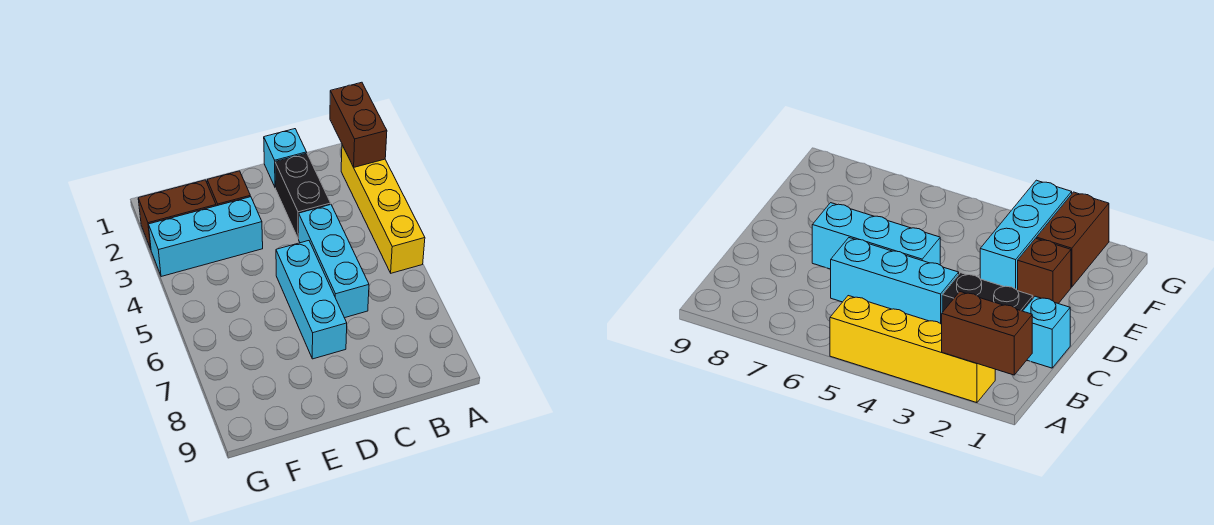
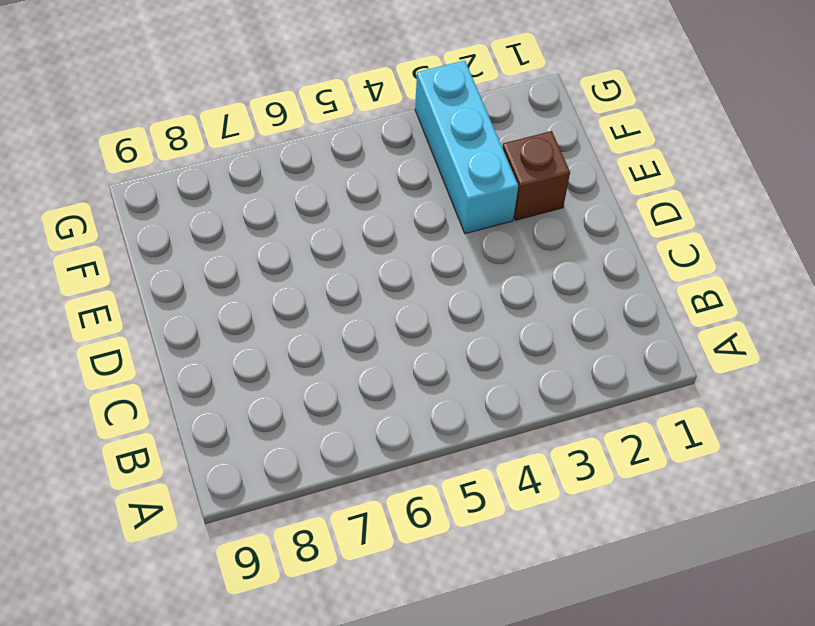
none -> yellow 1x4 brick [341,145,425,273]
none -> cyan 1x1 brick [264,129,307,188]

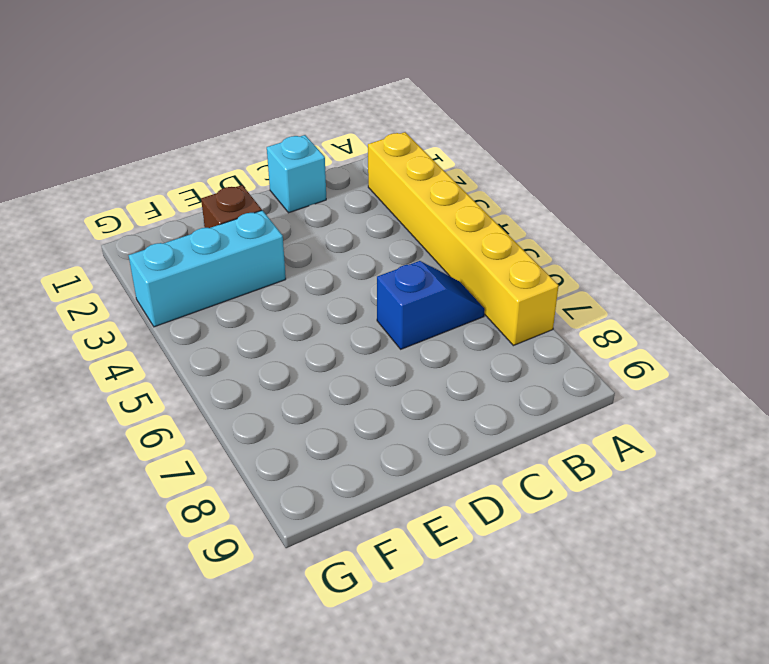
yellow 1x6 brick [368,132,559,346] -> yellow 1x4 brick [341,145,425,273]
blue 1x2 slope [377,261,485,349] -> cyan 1x3 brick [299,205,369,318]
none -> black 1x2 brick [275,153,331,239]
none -> cyan 1x3 brick [276,241,347,359]

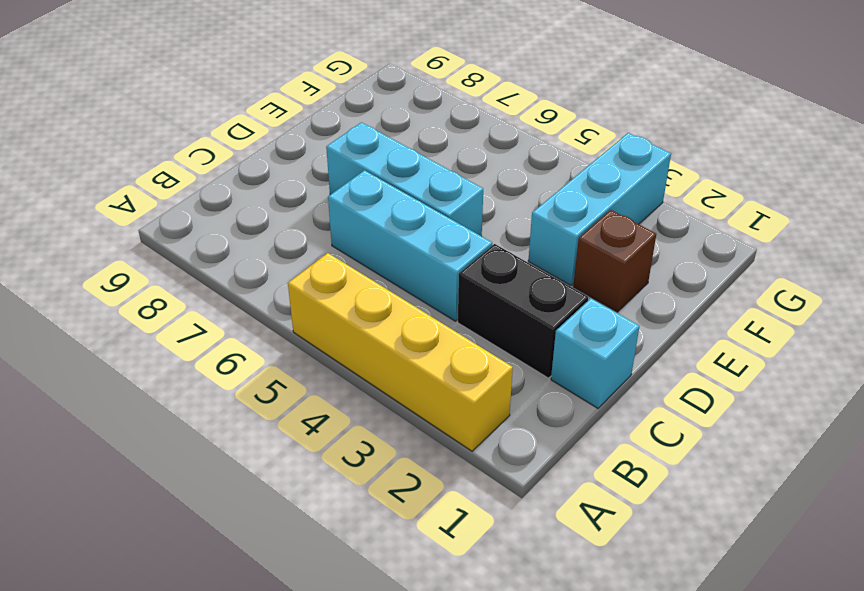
none -> brown 1x2 brick [138,180,216,249]
none -> brown 1x2 brick [330,82,387,167]

